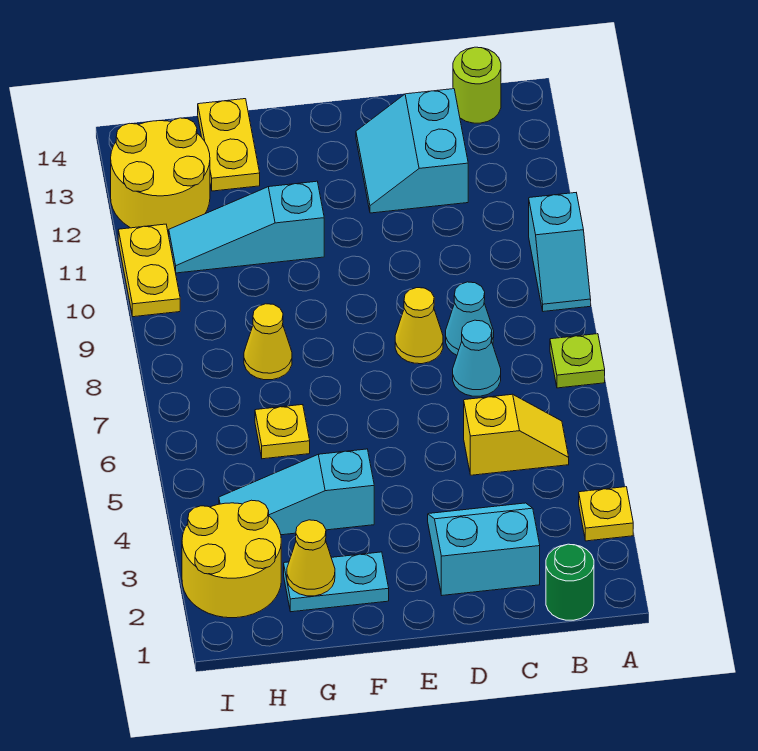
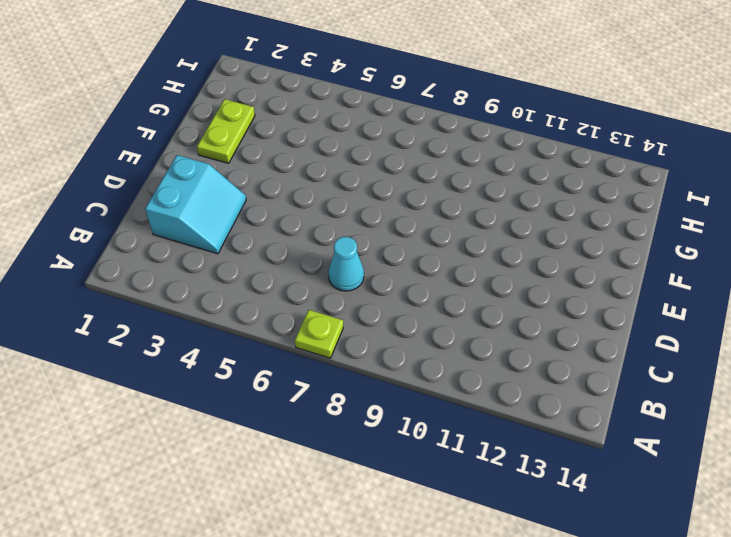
lime 1x2 plate [197,99,255,163] -> cyan 1x2 plate [284,552,389,612]
none -> yellow 1x1 plate [579,487,633,541]
none -> cyan 1x2 slope [529,193,591,312]
none -> green 1x1 round brick [546,544,594,620]

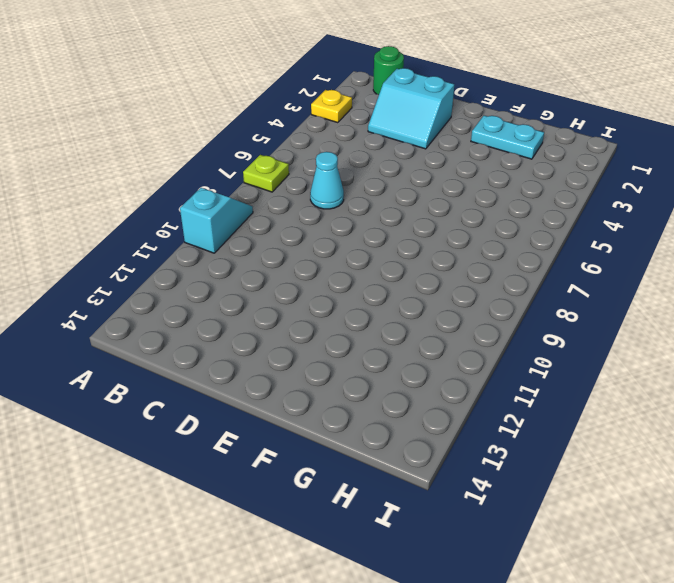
none -> yellow 1x2 slope [464,394,569,475]
none -> lime 1x1 round brick [453,47,501,123]
none -> cyan 1x1 cone [446,282,494,355]

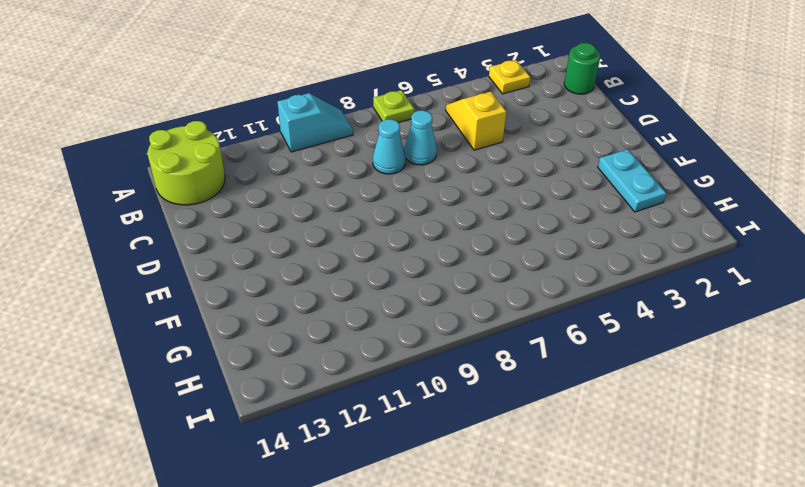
lime 2x2 round brick [148,121,225,205] -> lime 1x1 round brick [453,47,501,123]
none -> cyan 2x2 slope [428,503,540,595]
none -> cyan 2x2 slope [356,89,468,213]
none -> yellow 1x1 cone [395,288,443,364]

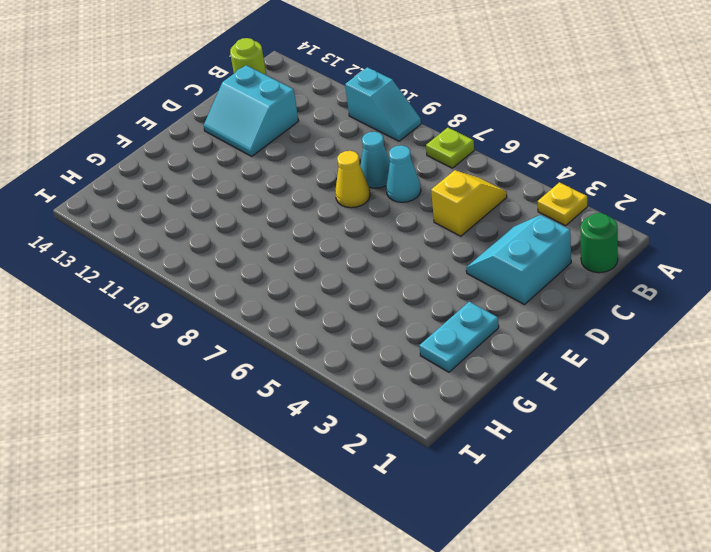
none -> cyan 1x3 slope [219,449,374,535]
none -> cyan 1x3 slope [168,181,324,273]
none -> yellow 1x1 plate [255,405,310,459]

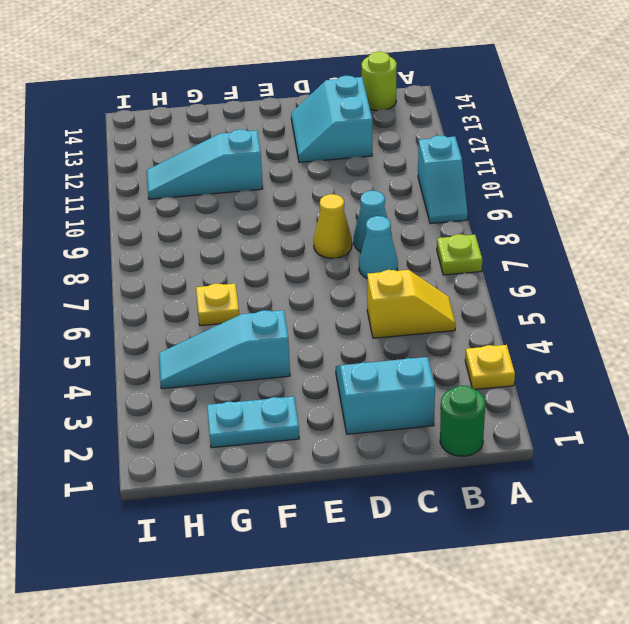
none -> yellow 1x1 cone [244,304,292,380]
none -> yellow 1x2 plate [198,99,260,191]
none -> yellow 2x2 round brick [182,500,281,618]

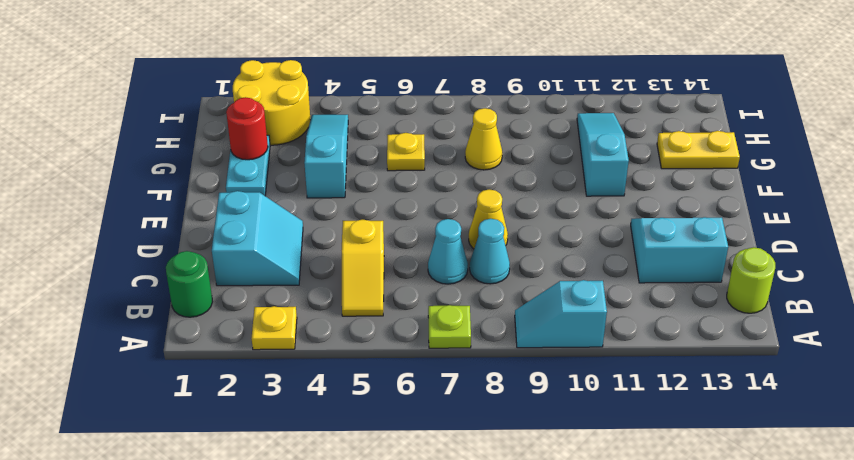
red 1x1 round brick [226,97,268,160] -> yellow 1x1 cone [287,520,335,596]
none -> yellow 2x2 round brick [111,118,210,234]
none -> yellow 1x2 plate [118,224,180,317]

